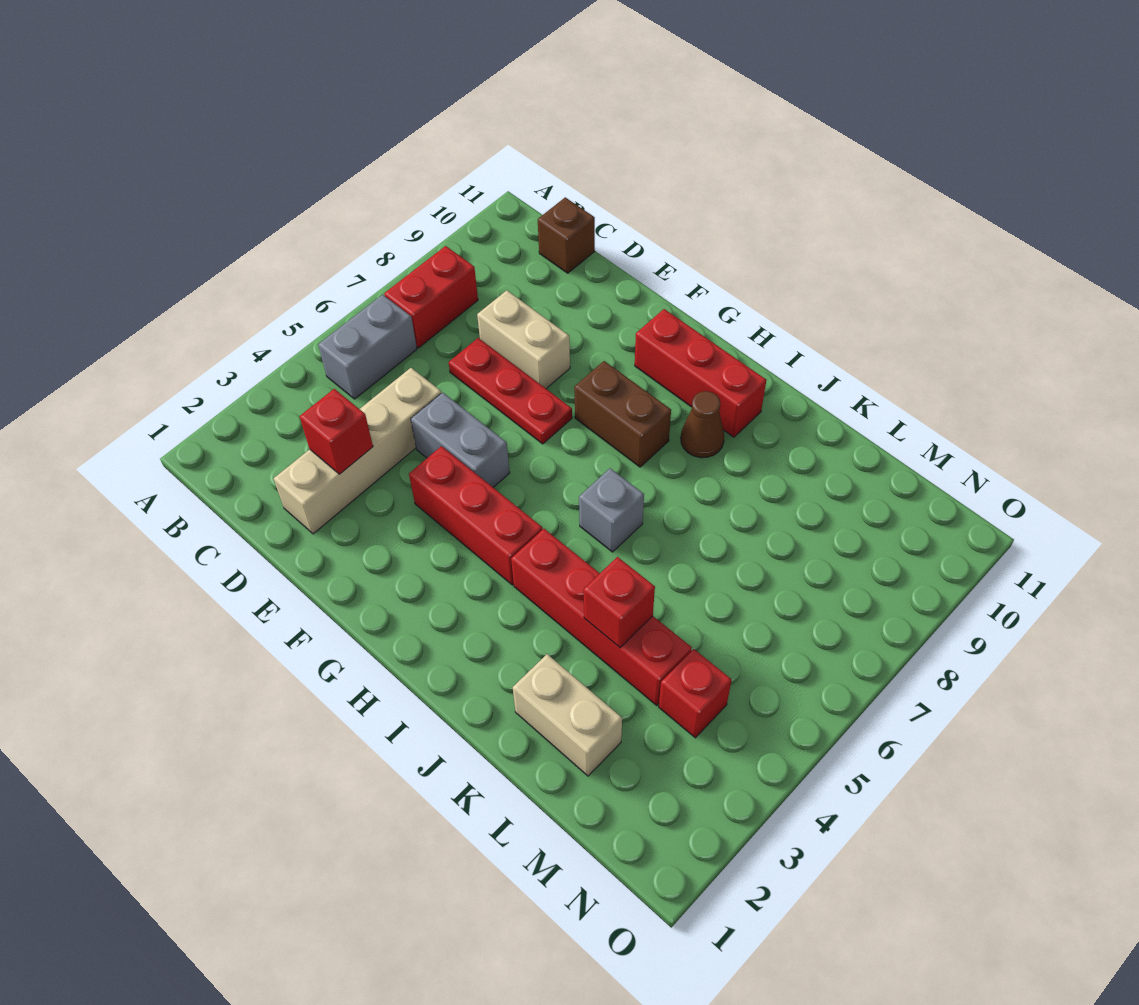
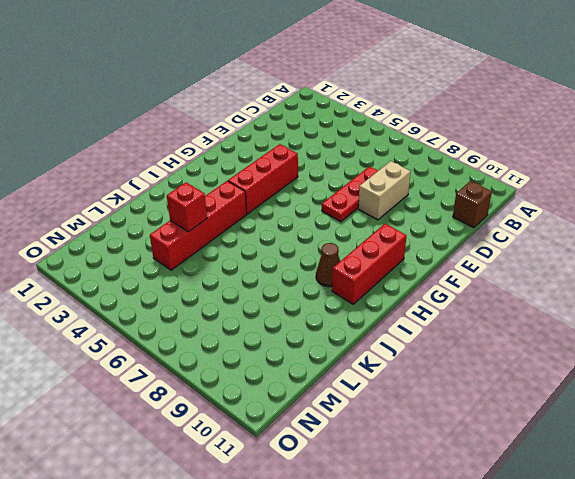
none -> grey 1x2 brick [318,295,417,399]
none -> red 1x2 brick [384,246,478,348]
none -> tan 1x4 brick [274,368,441,534]

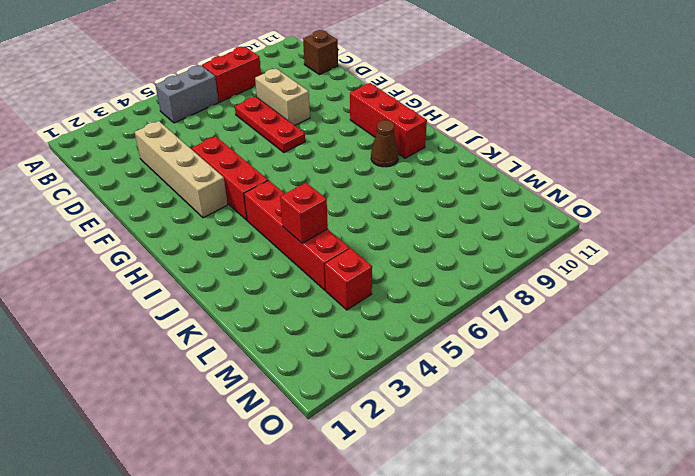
tan 1x4 brick [135,121,228,218] -> tan 1x4 brick turned to [274,368,441,534]
none -> grey 1x2 brick [411,392,510,487]
none -> brown 1x2 brick [574,361,671,467]
none -> grey 1x1 brick [579,468,644,552]

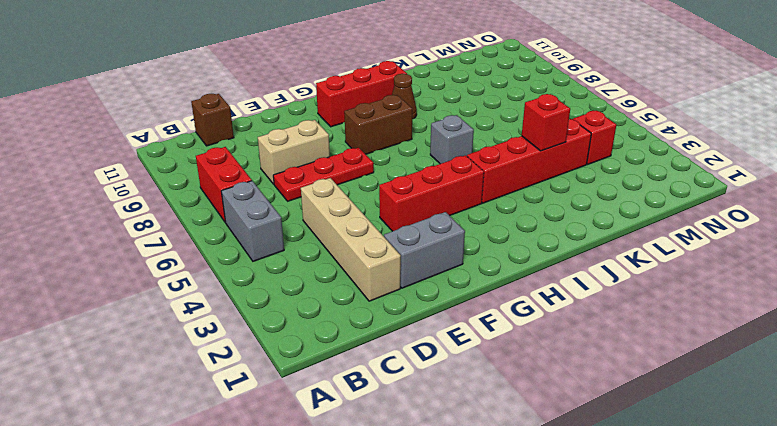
grey 1x2 brick [384,212,465,288] -> grey 1x2 brick moved to [411,392,510,487]
none -> tan 1x2 brick [513,654,622,776]
none -> red 1x1 brick [300,389,373,474]

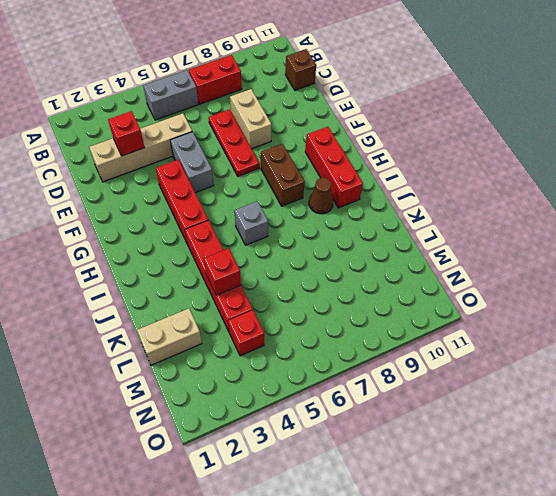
tan 1x2 brick [137,308,202,365] -> tan 1x2 brick turned to [513,654,622,776]

